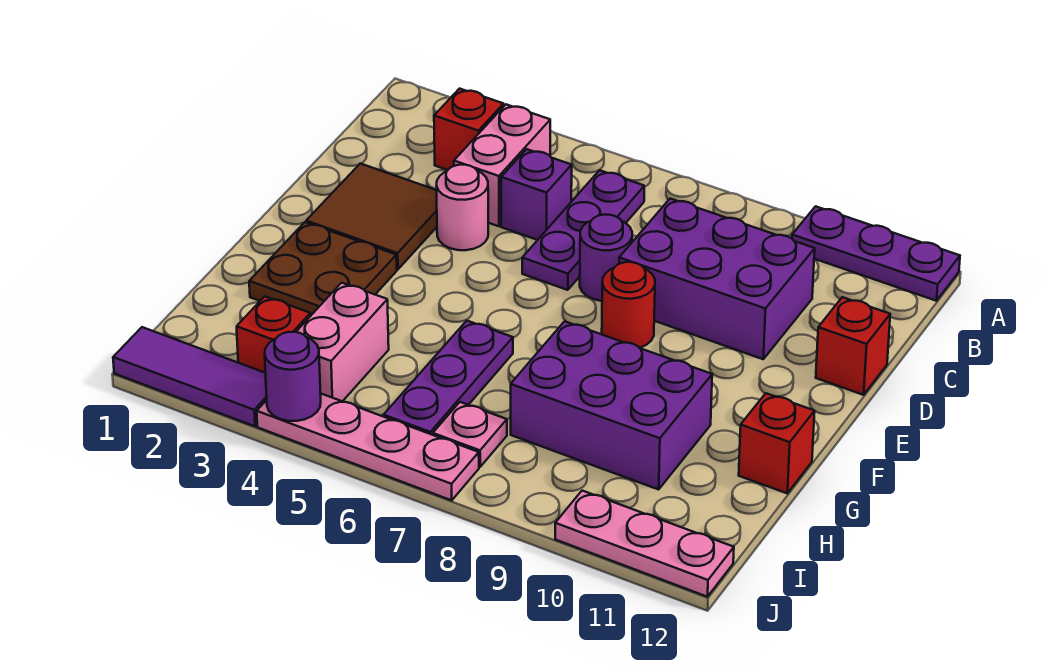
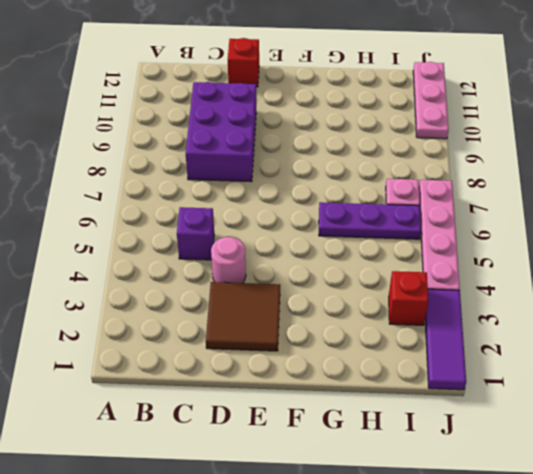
none -> purple 1x3 plate [792,206,960,301]
none -> red 1x1 brick [434,89,504,170]
none -> pink 1x2 brick [454,104,550,226]

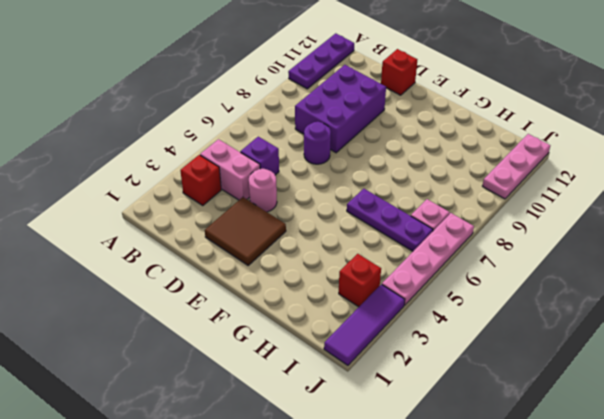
none -> purple 1x3 plate [522,170,644,290]
none -> red 1x1 round brick [602,262,655,348]
none -> brown 2x2 plate [249,222,397,316]

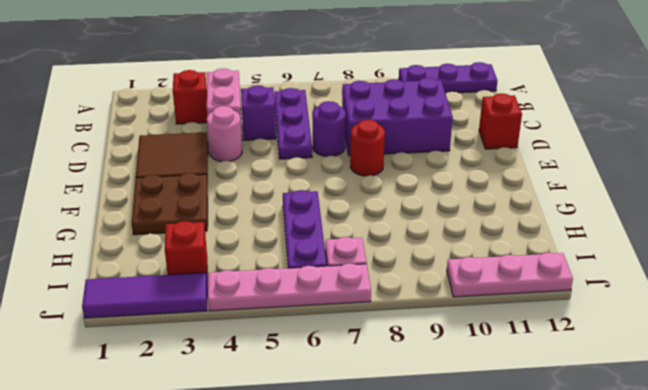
none -> purple 2x3 brick [511,321,712,489]
none -> red 1x1 brick [739,393,815,493]
none -> pink 1x2 brick [296,283,389,401]

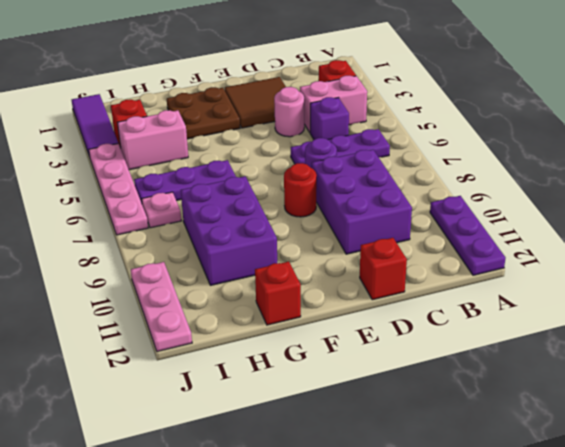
none -> purple 1x1 round brick [265,332,321,421]

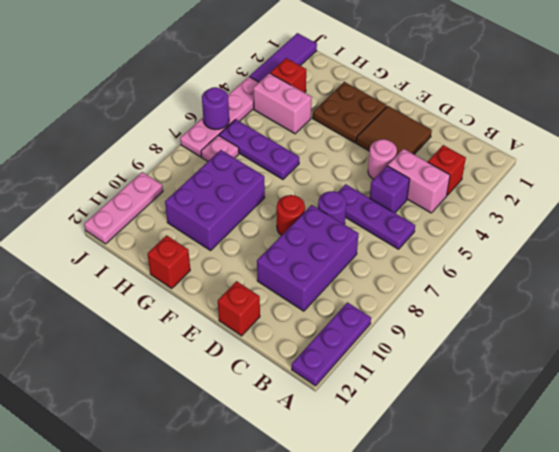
purple 1x1 round brick [202,87,229,130] -> purple 1x1 round brick moved to [265,332,321,421]

